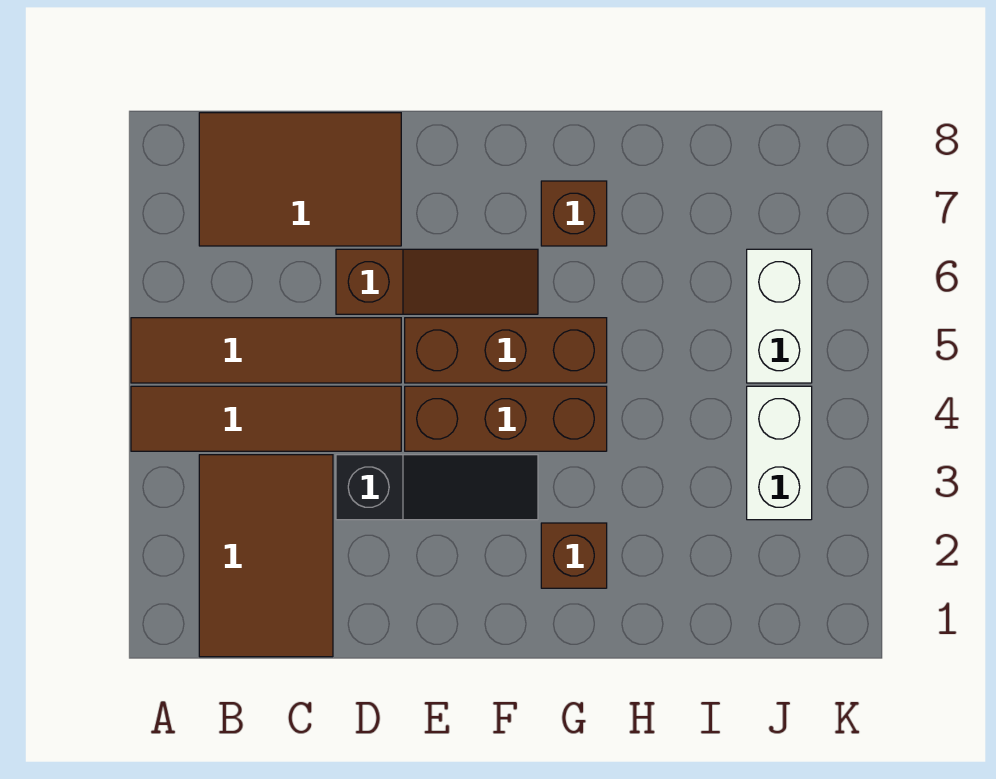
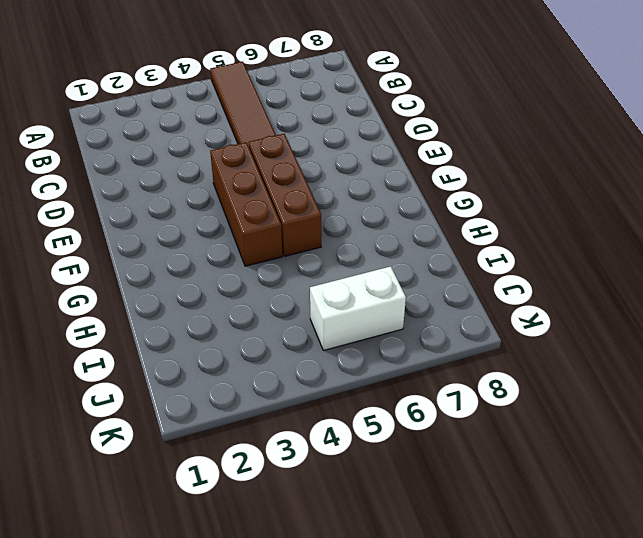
none -> brown 1x4 tile [131,386,401,451]
none -> brown 2x3 tile [199,455,333,657]
none -> brown 2x3 tile [199,113,401,246]

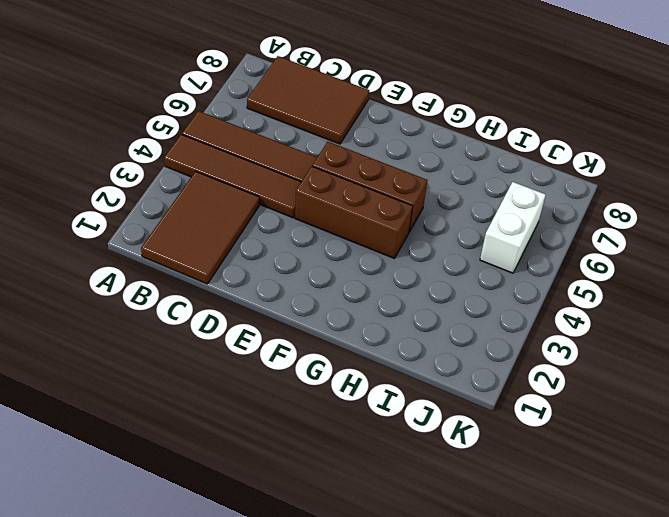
none -> black 1x3 slope [336,455,538,520]
none -> brown 1x3 slope [336,249,538,314]
none -> brown 1x1 brick [541,523,607,588]

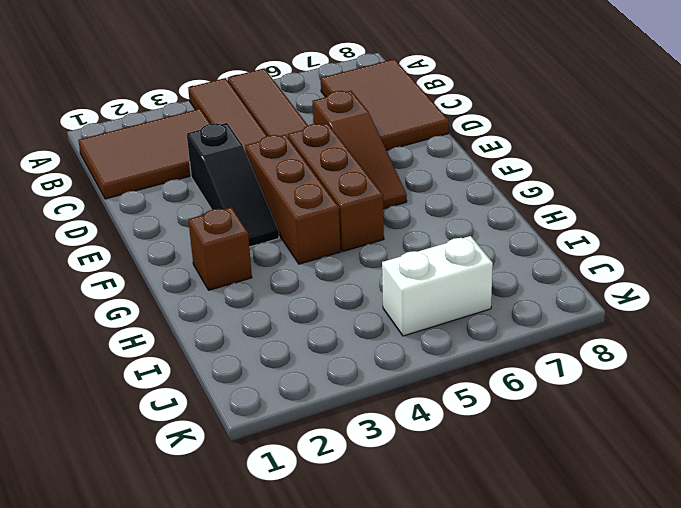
none -> brown 1x1 brick [541,181,607,246]
none -> white 1x2 brick [747,386,812,520]

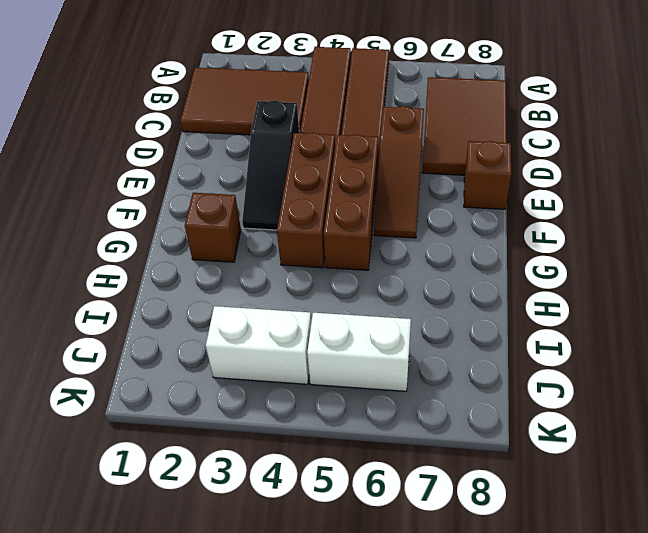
brown 1x1 brick [464,141,511,209] -> brown 1x1 brick moved to [541,181,607,246]

